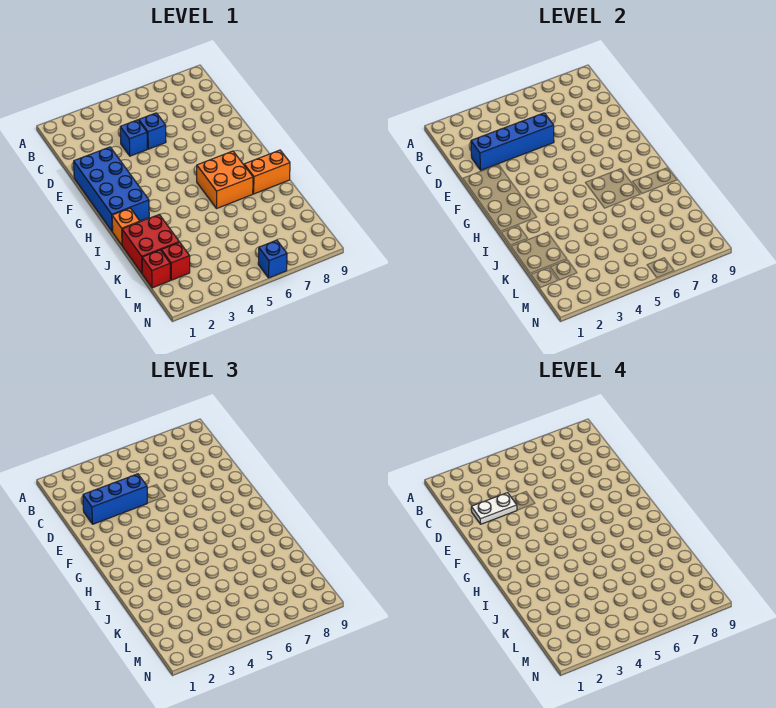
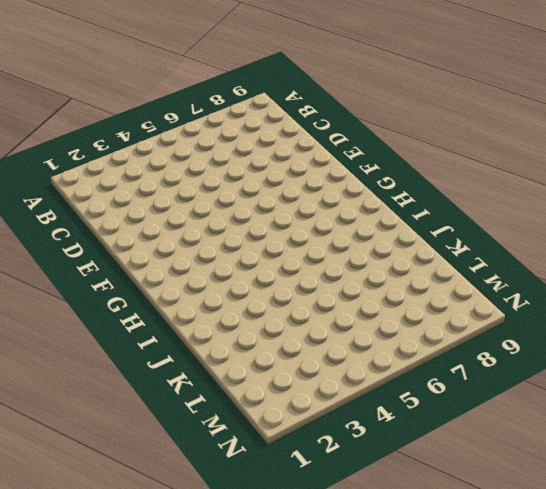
none -> blue 1x1 brick [120,120,147,156]
none -> blue 1x1 brick [139,113,166,149]
none -> blue 2x4 brick [74,147,149,231]

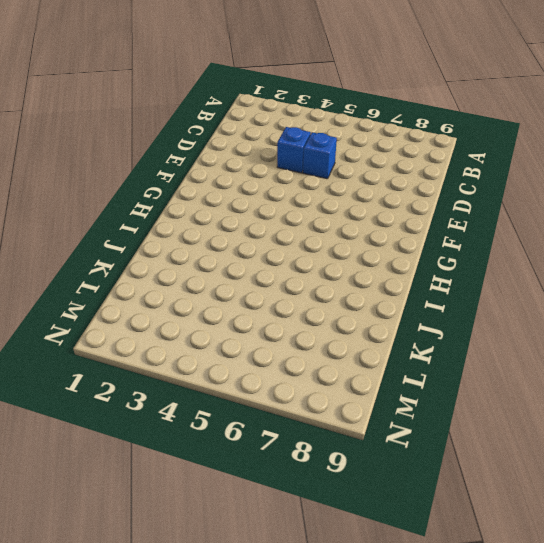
none -> blue 2x4 brick [74,147,149,231]
none -> orange 2x2 brick [197,151,253,209]
none -> orange 1x1 brick [112,208,140,245]

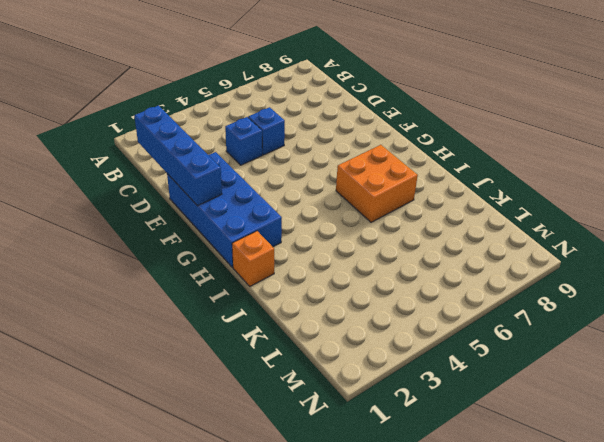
blue 1x4 brick [134,106,222,206] -> blue 1x4 brick turned to [471,113,554,170]
none -> orange 1x2 brick [244,150,290,194]
none -> red 2x2 brick [122,214,179,273]
none -> red 1x1 brick [142,250,170,288]

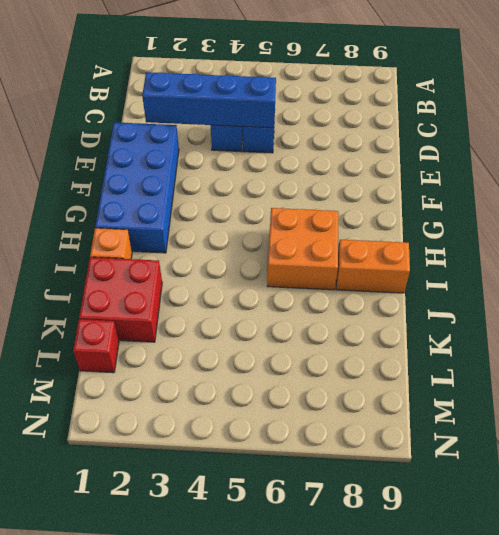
none -> red 1x1 brick [161,242,190,280]
none -> blue 1x1 brick [258,240,287,278]
none -> blue 1x3 brick [83,474,147,524]

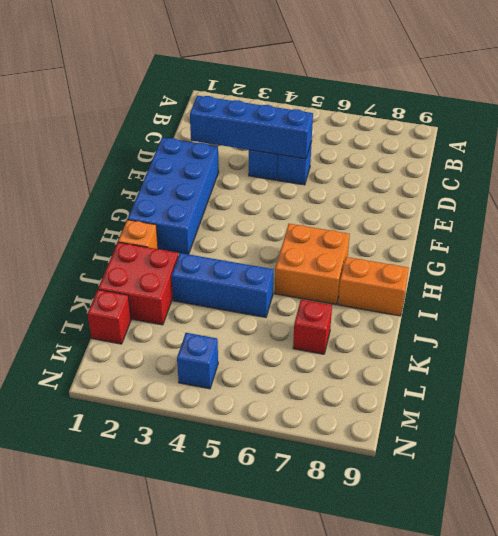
blue 1x3 brick [172,253,273,317] -> blue 1x3 brick moved to [83,474,147,524]
red 1x1 brick [293,300,332,354] -> red 1x1 brick moved to [161,242,190,280]
blue 1x1 brick [177,333,218,389] -> blue 1x1 brick moved to [258,240,287,278]
none -> white 1x2 plate [471,493,517,524]

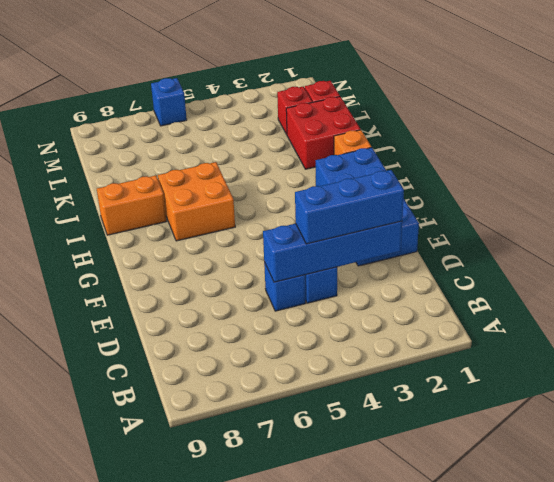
none -> white 1x2 plate [471,493,517,524]

